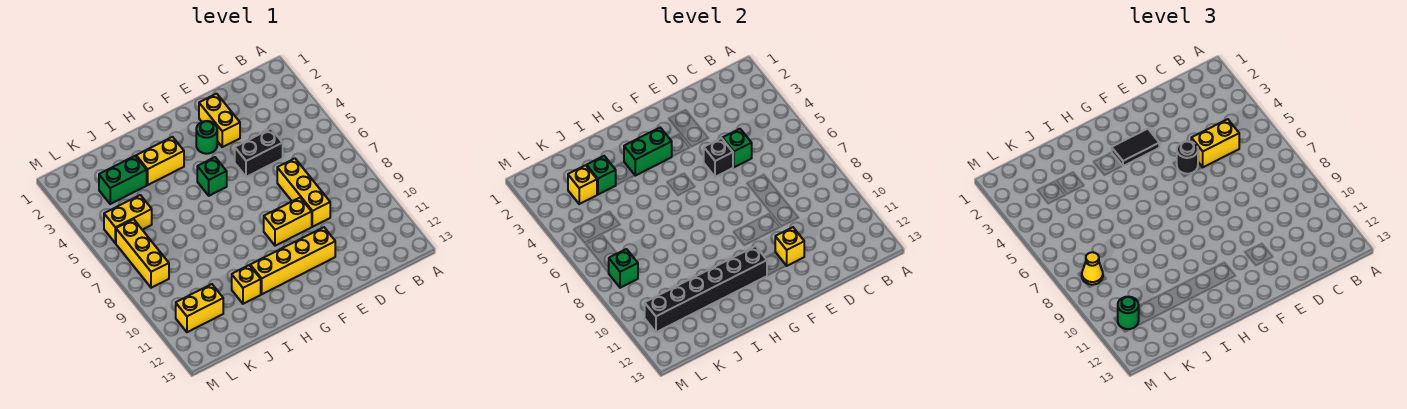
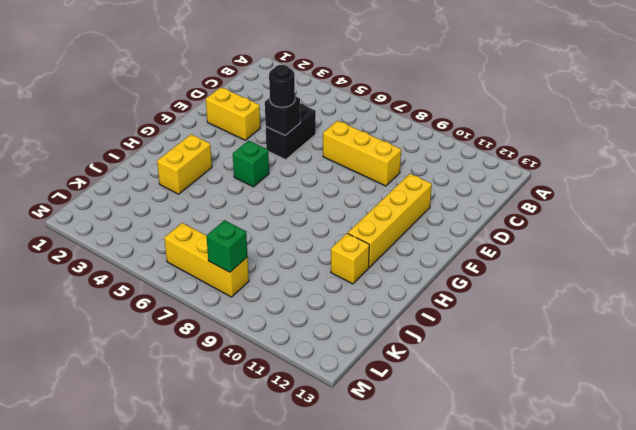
none -> yellow 1x2 brick [264,198,312,246]
none -> green 1x1 round brick [196,121,217,154]
none -> green 1x2 brick [99,156,147,204]

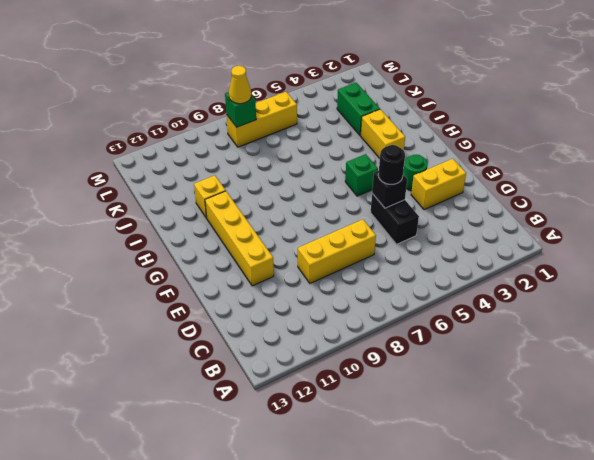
none -> yellow 1x2 brick [264,198,312,246]
none -> yellow 1x2 brick [104,195,152,243]
none -> yellow 1x2 brick [176,284,223,332]

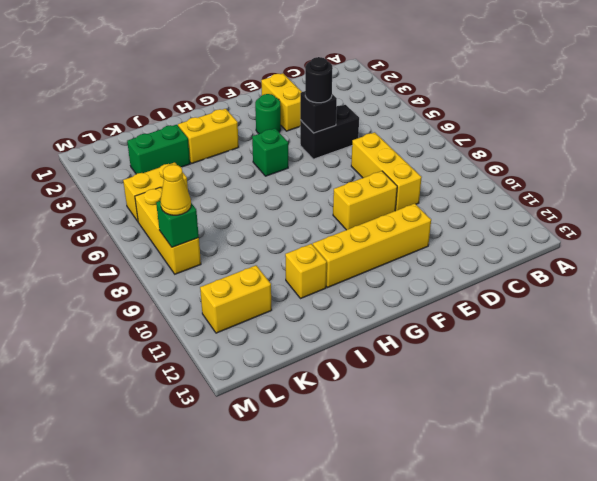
none -> green 1x1 brick [722,129,752,167]
none -> yellow 1x1 brick [775,227,804,266]
none -> green 1x2 brick [624,128,672,176]

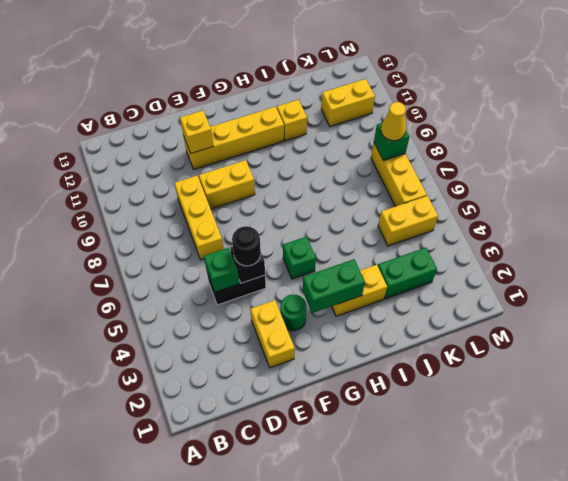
none -> black 1x6 brick [645,246,767,332]
none -> green 1x1 brick [587,156,616,194]
none -> yellow 1x1 brick [568,165,597,204]

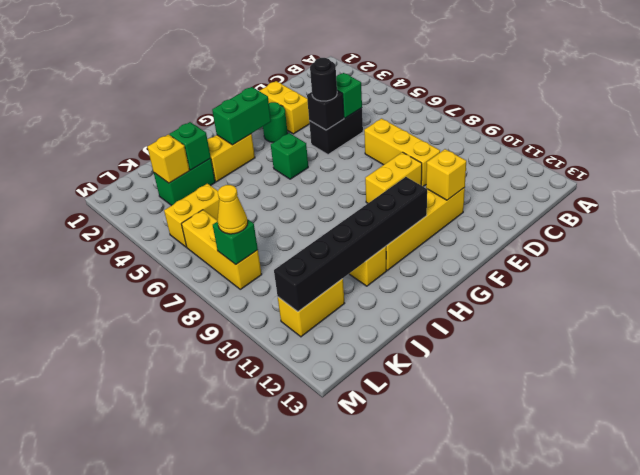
none -> yellow 1x2 brick [1191,119,1239,167]
none -> black 1x2 tile [1112,129,1159,166]
none -> green 1x1 round brick [1118,297,1139,329]

